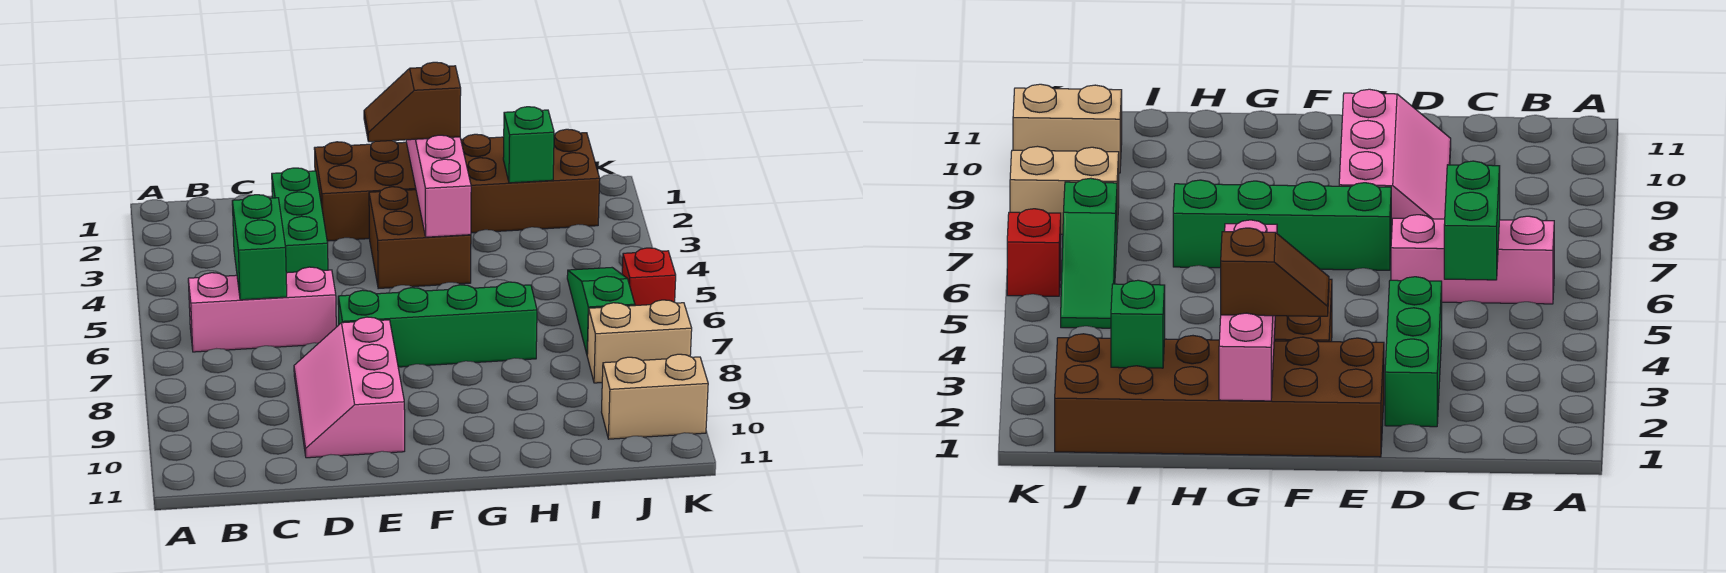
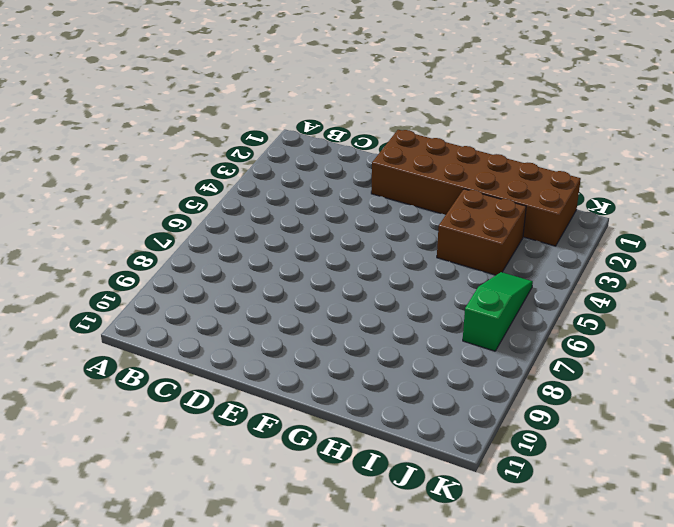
brown 2x2 brick [437,189,526,275] -> brown 2x2 brick moved to [369,187,471,289]
none -> pink 1x3 brick [188,267,336,352]
none -> green 1x3 brick [272,168,328,273]
none -> pink 2x3 slope [294,317,405,458]

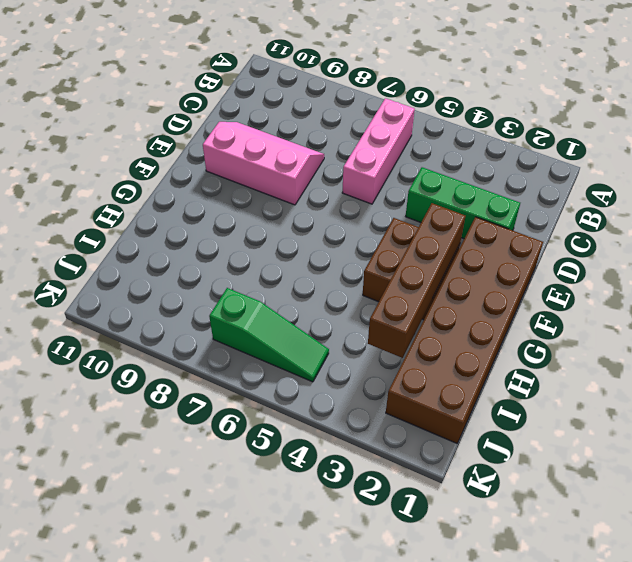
brown 1x4 brick [368,203,465,358] -> pink 1x4 brick [406,135,471,237]
none -> green 1x4 brick [338,282,537,367]
none -> tan 1x2 brick [587,300,692,383]
none -> tan 1x2 brick [602,354,708,439]

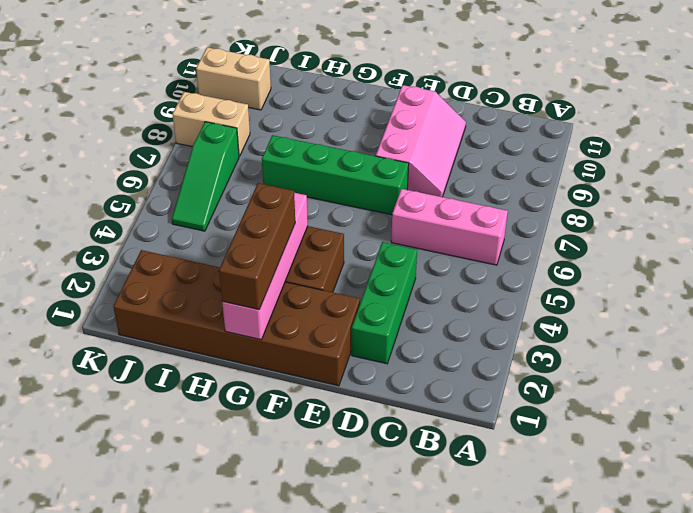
brown 1x3 brick [219,183,295,310] -> brown 1x2 slope [364,62,461,142]
none -> red 1x1 brick [622,248,676,306]
none -> green 1x2 brick [232,195,287,300]
none -> green 1x1 brick [503,107,554,183]

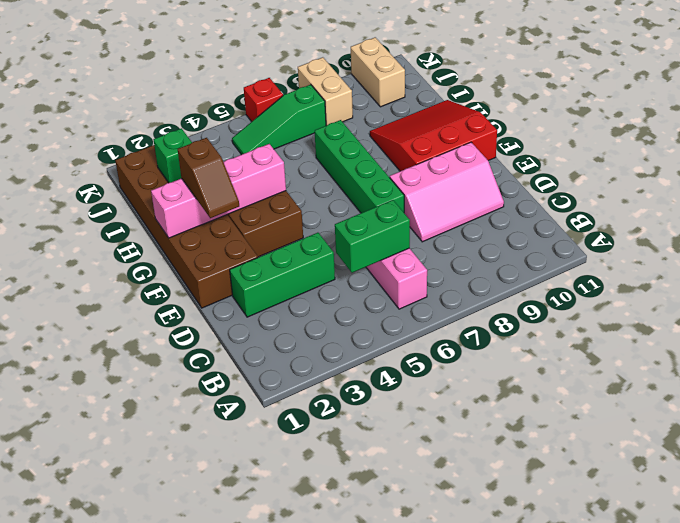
red 3x3 slope [370,100,497,171] -> none

